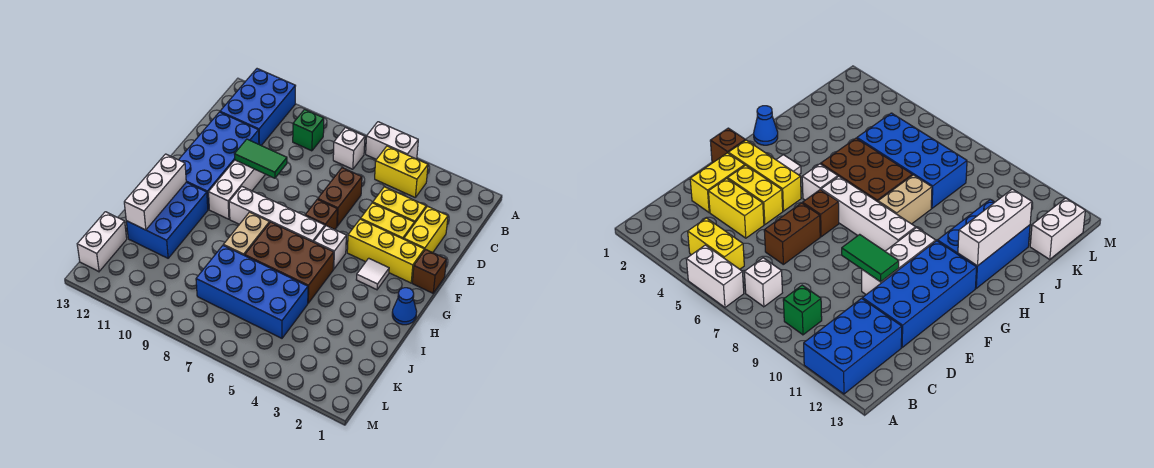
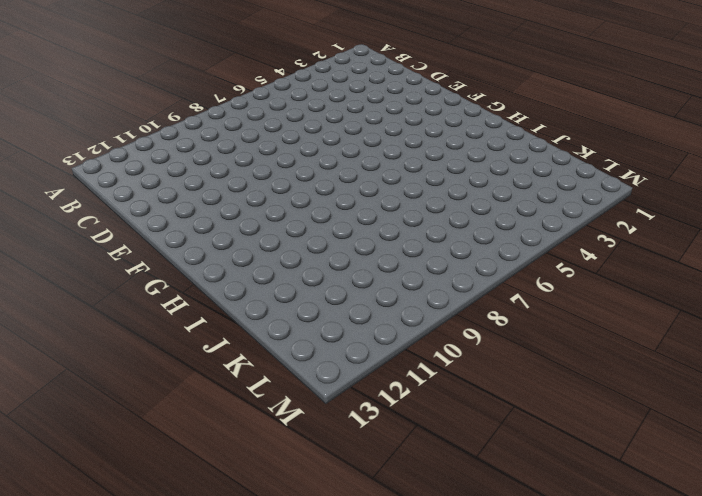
none -> white 1x2 brick [366,122,418,159]
none -> blue 2x3 brick [220,69,295,145]
none -> yellow 1x2 brick [375,146,428,197]

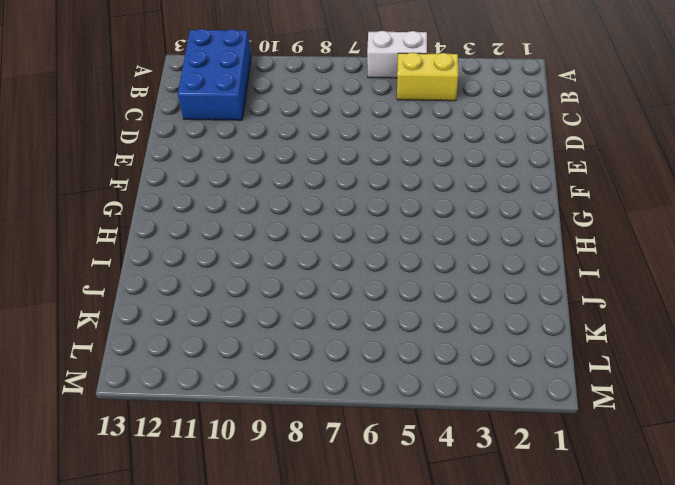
none -> white 1x1 brick [333,128,365,169]
none -> green 1x1 brick [293,109,324,151]
none -> yellow 1x2 brick [404,206,448,253]

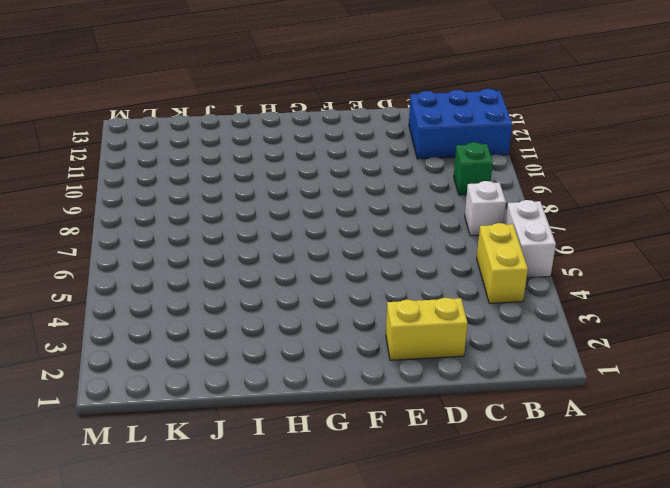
none -> yellow 1x2 brick [373,187,426,224]
none -> brown 1x2 brick [318,168,362,226]
none -> blue 2x4 brick [179,112,259,209]

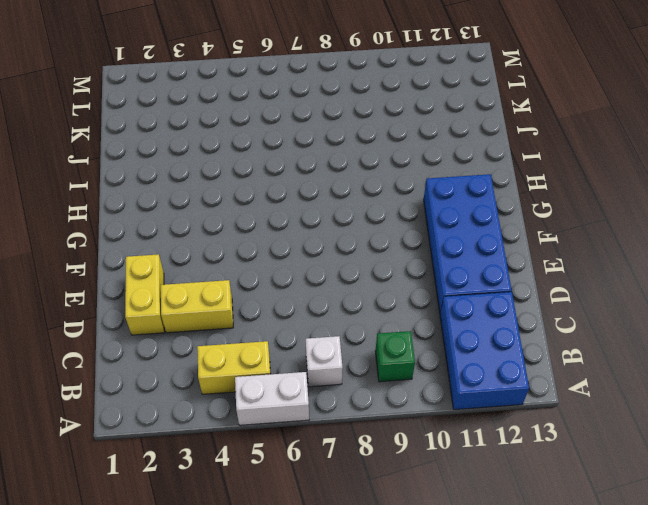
none -> brown 1x2 brick [318,168,362,226]
none -> yellow 1x2 brick [361,203,414,239]
none -> white 1x3 brick [209,160,265,219]

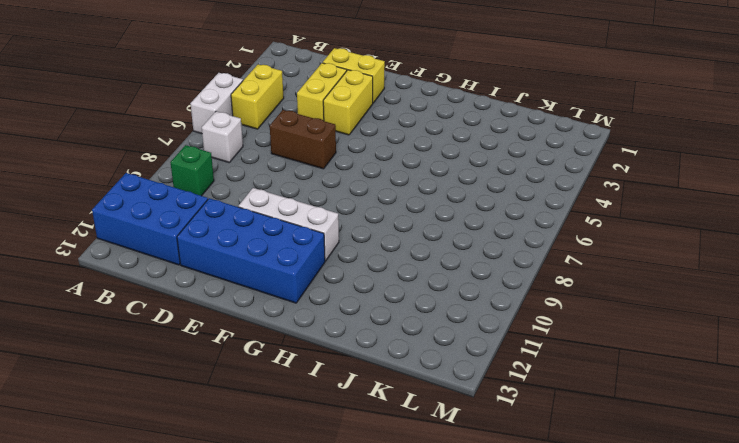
none -> brown 1x1 brick [412,250,447,293]
none -> yellow 1x3 brick [347,219,424,283]
none -> brown 1x1 brick [305,199,337,230]

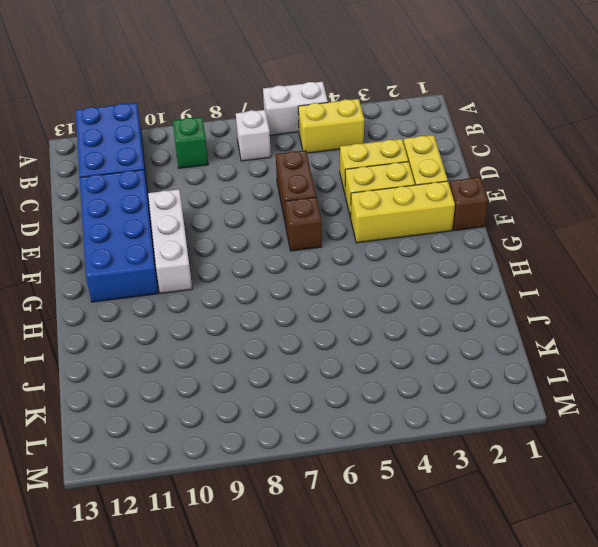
none -> white 1x1 tile [356,258,389,290]
none -> white 1x1 brick [314,226,346,269]
none -> white 1x4 brick [229,186,325,242]

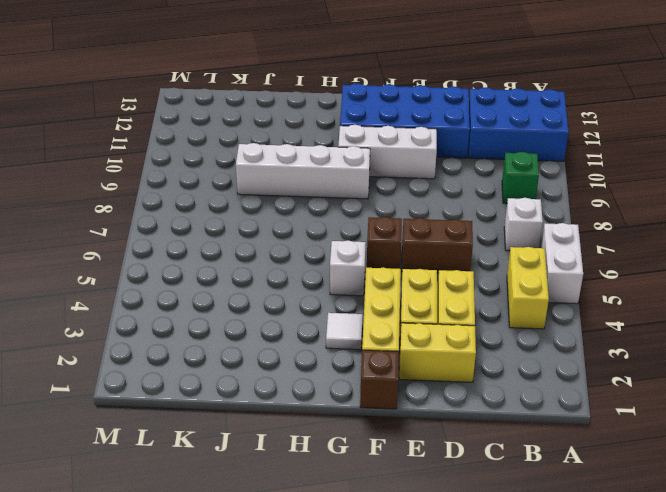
white 1x4 brick [236,143,370,199] -> white 1x4 brick turned to [229,186,325,242]
none -> blue 1x1 cone [392,288,417,325]
none -> brown 2x3 brick [245,222,334,303]
none -> tan 1x2 brick [224,212,270,255]

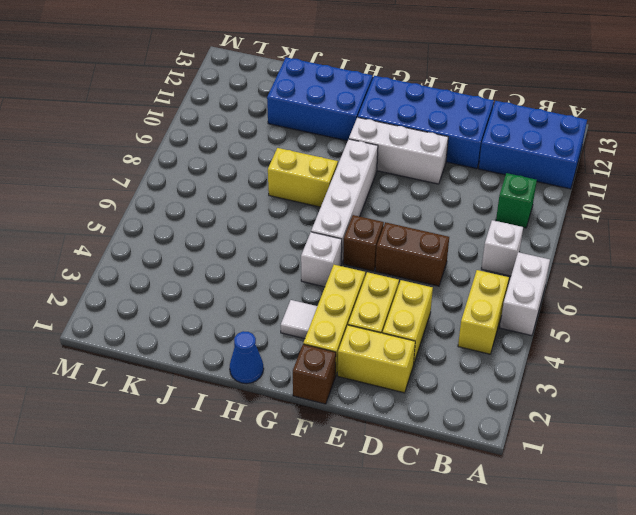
yellow 1x2 brick [268,148,338,207] -> tan 1x2 brick [224,212,270,255]
none -> brown 2x3 brick [245,222,334,303]
none -> blue 2x4 brick [196,245,308,338]
none -> white 1x2 brick [77,212,127,272]

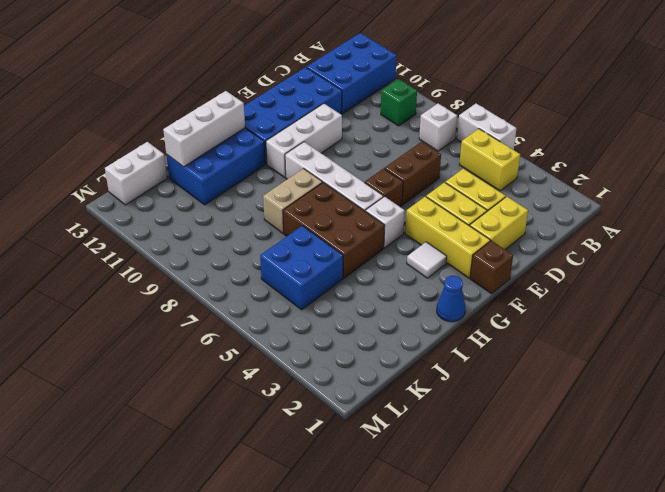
blue 2x2 brick [260,226,343,310] -> blue 2x4 brick [196,245,308,338]
none -> green 1x2 tile [235,139,287,178]

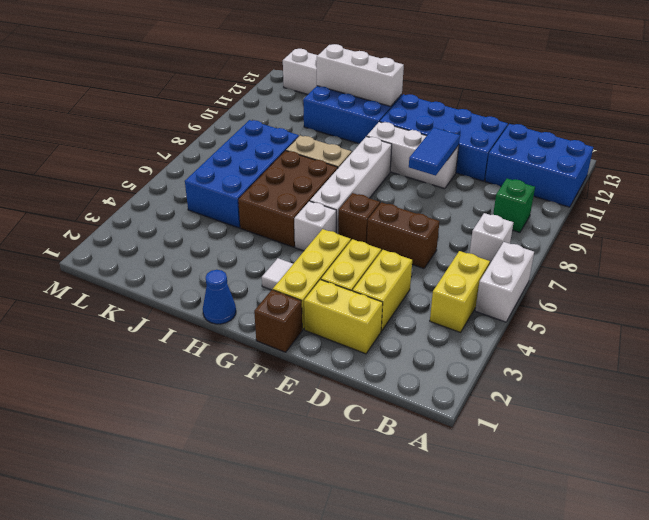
blue 1x2 tile [409,128,460,176] -> green 1x2 tile [235,139,287,178]

